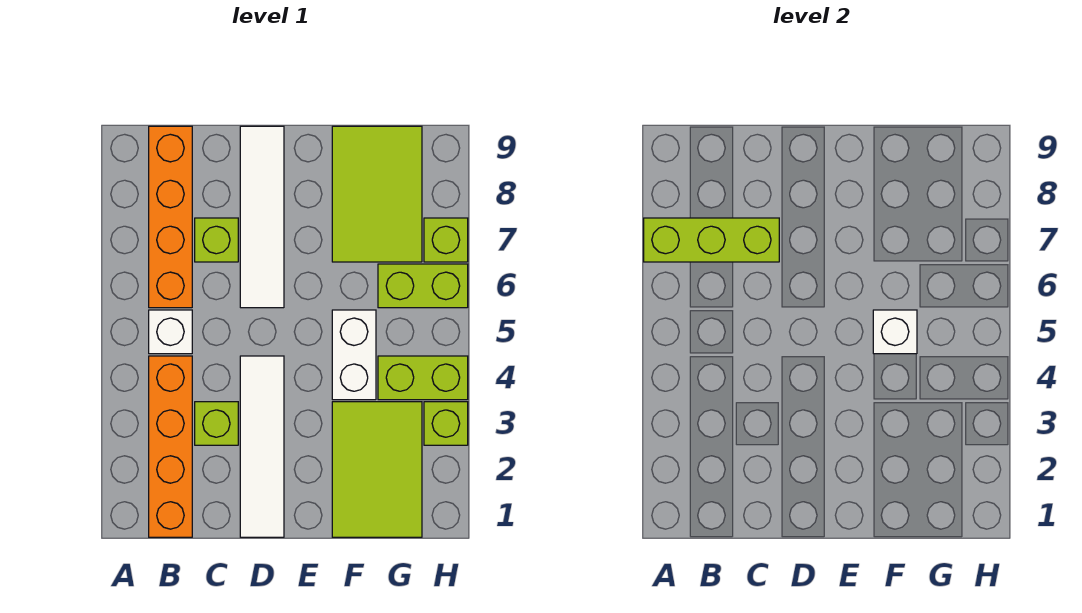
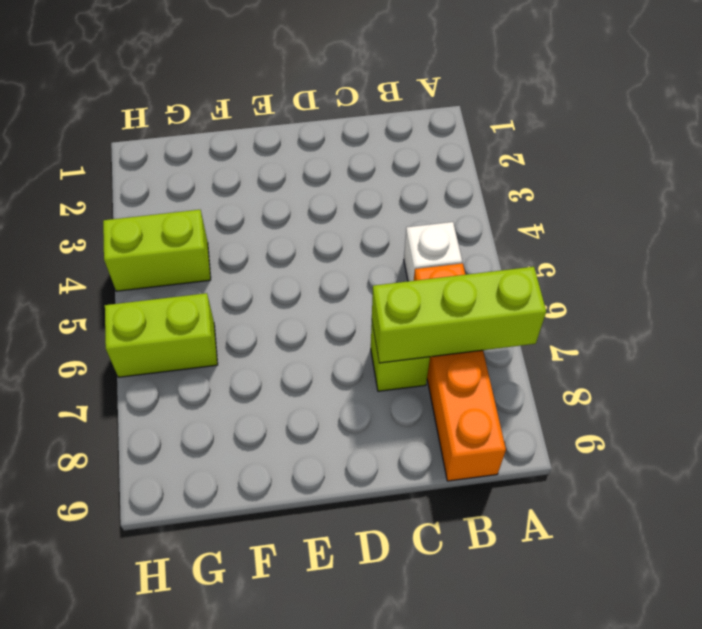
none -> orange 1x4 brick [149,356,192,537]
none -> lime 1x1 brick [195,402,238,445]
none -> white 1x4 tile [240,356,284,537]

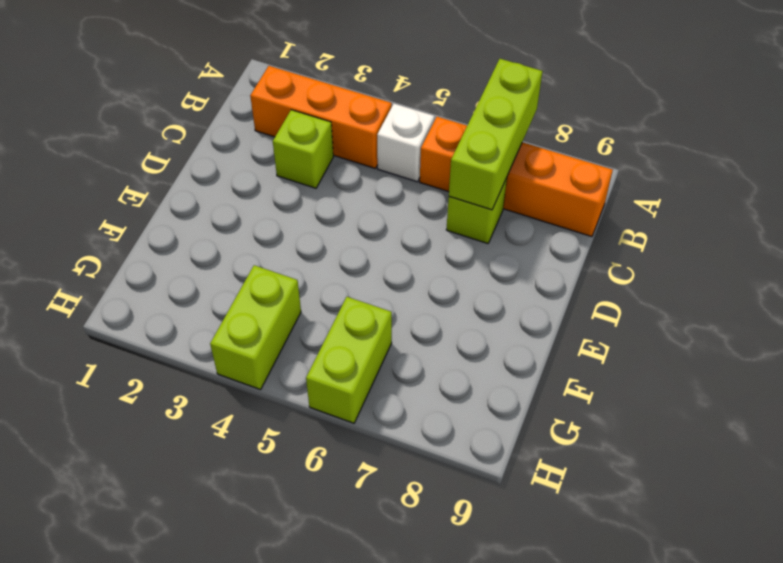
orange 1x3 brick [250,66,392,169] -> orange 1x4 brick [149,356,192,537]
none -> white 1x4 tile [240,356,284,537]
none -> white 1x4 tile [240,126,284,308]
none -> lime 2x3 tile [332,402,422,537]

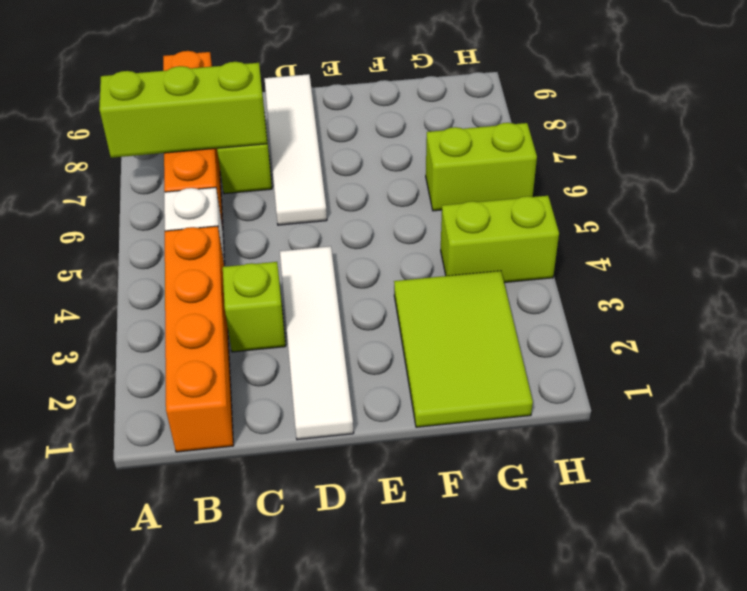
none -> white 1x2 brick [332,310,376,400]
none -> lime 2x3 tile [332,126,422,262]
none -> lime 1x1 brick [424,402,468,445]

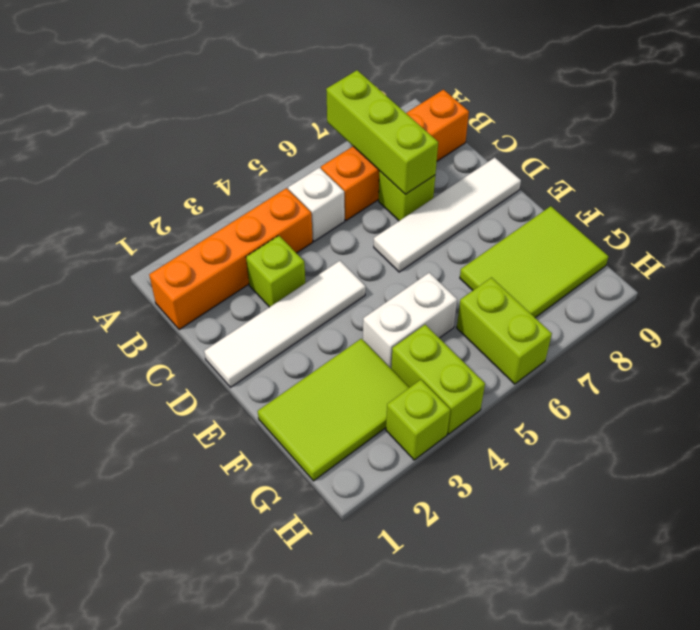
none -> lime 1x1 brick [424,218,468,262]
none -> white 1x1 brick [873,310,917,354]

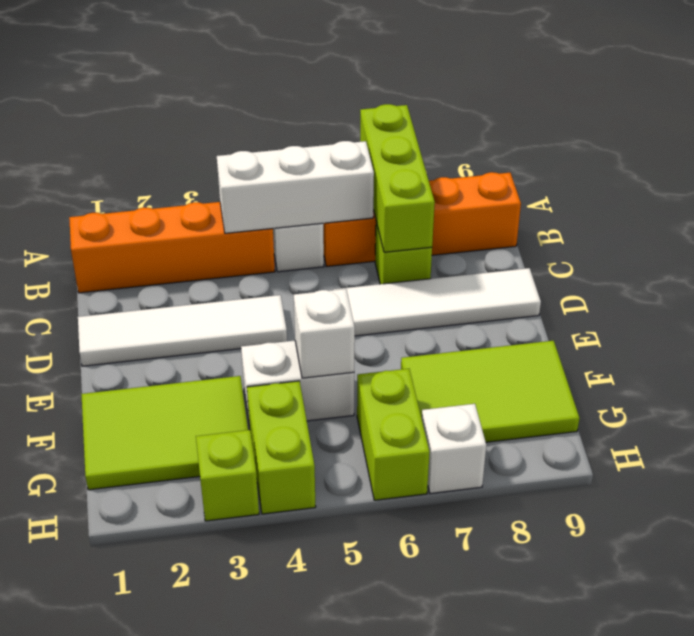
white 1x3 brick [217,141,374,233] -> none
white 1x1 brick [422,404,486,494] -> lime 1x1 brick [424,218,468,262]
none -> lime 1x1 brick [195,402,238,445]

